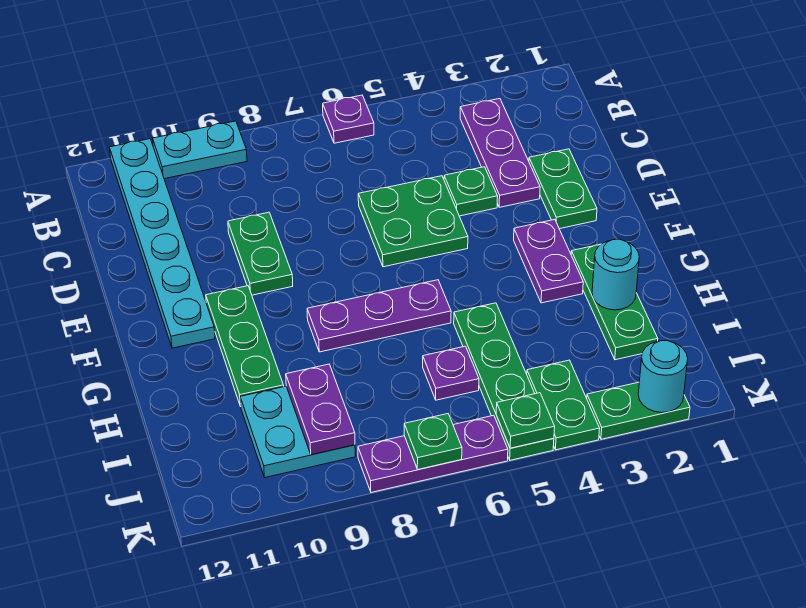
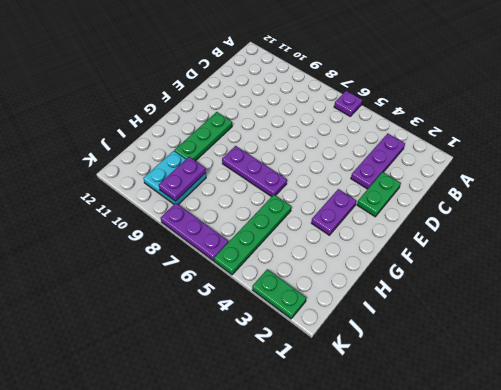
none -> cyan 1x2 plate [153,121,247,179]
none -> cyan 1x6 plate [109,139,215,348]
none -> green 1x1 plate [444,167,498,216]

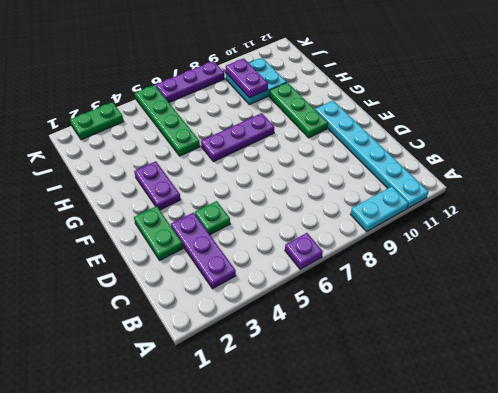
none -> green 2x2 plate [358,176,468,267]
none -> green 1x2 plate [228,212,293,295]
none -> green 1x3 plate [571,244,658,360]

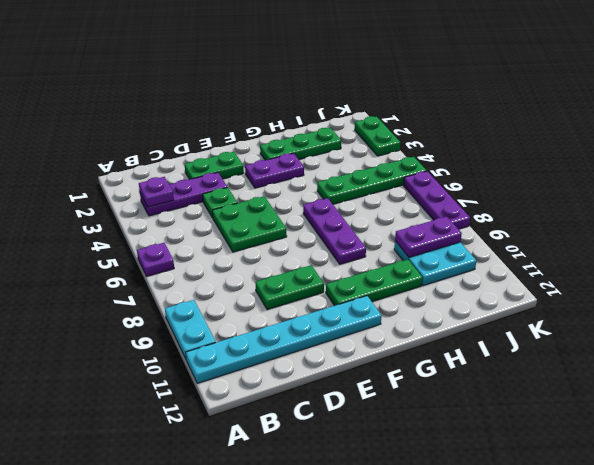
purple 1x1 plate [139,177,174,207] -> purple 1x1 plate moved to [423,346,479,400]
none -> green 1x2 plate [527,360,600,450]
none -> cyan 1x1 round brick [592,239,639,310]
none -> cyan 1x1 round brick [638,341,688,413]

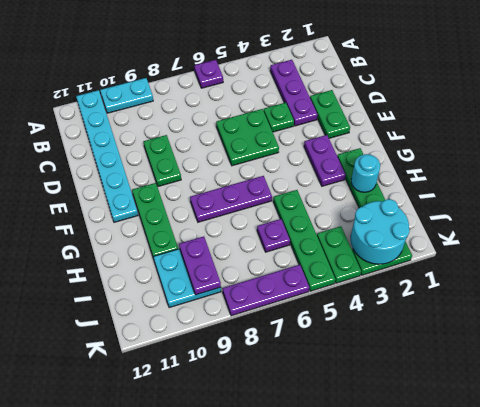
cyan 2x2 round brick [351,199,410,264] -> cyan 1x1 round brick [638,341,688,413]
none -> green 1x1 plate [496,393,555,448]
none -> green 1x1 plate [404,414,462,470]

